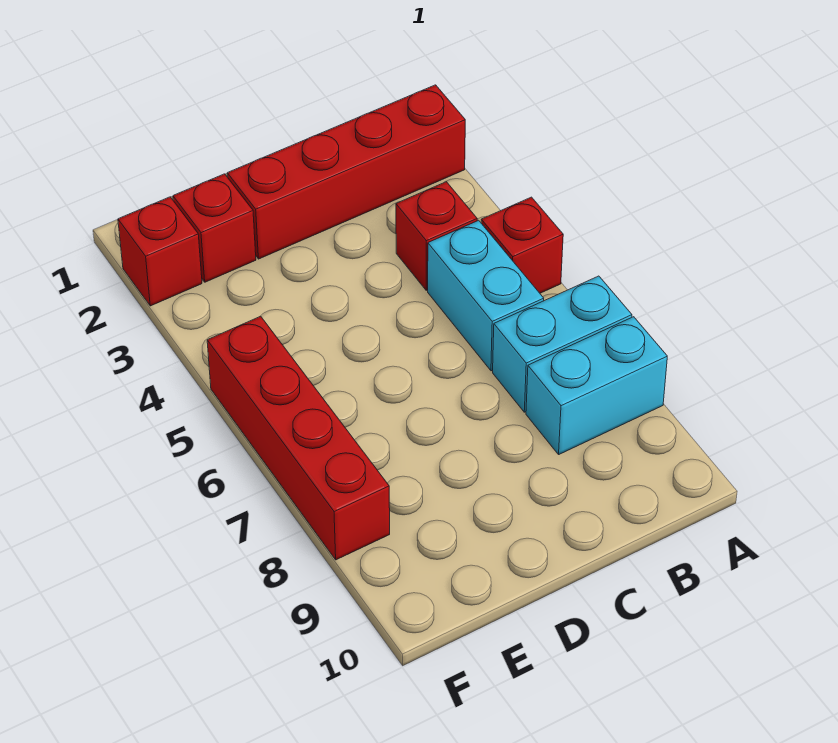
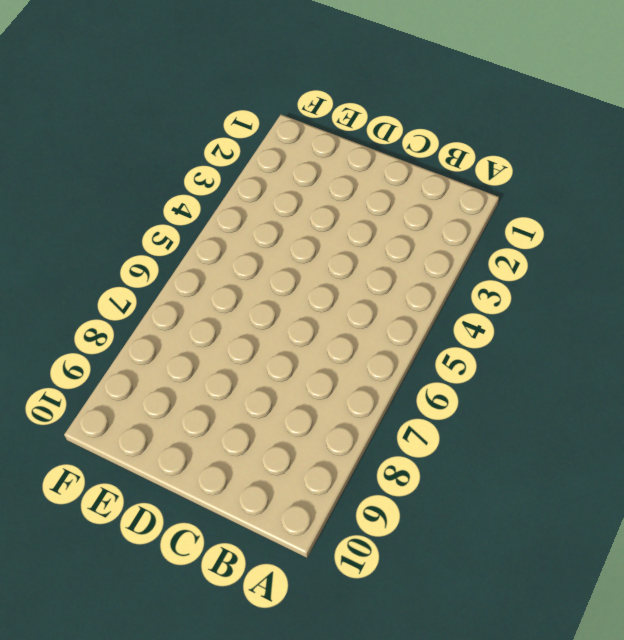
none -> red 1x4 brick [227,85,465,259]
none -> red 1x1 brick [481,197,563,293]

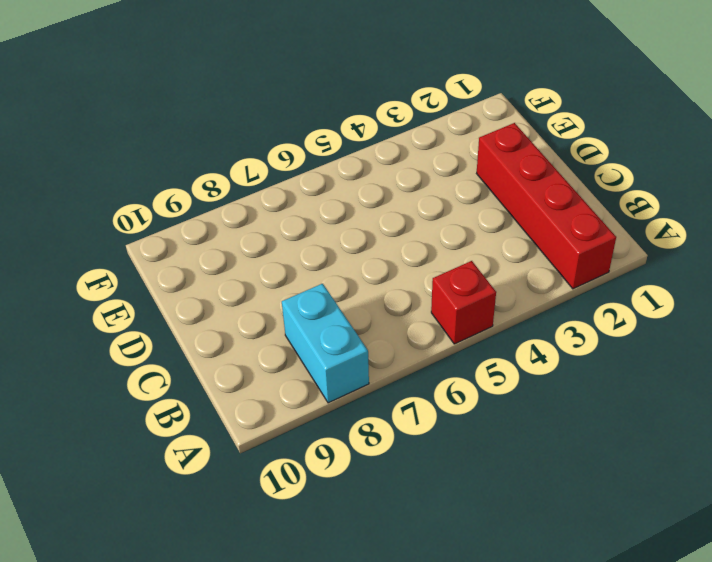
none -> cyan 1x2 brick [493,276,632,412]
none -> red 1x1 brick [396,182,477,290]

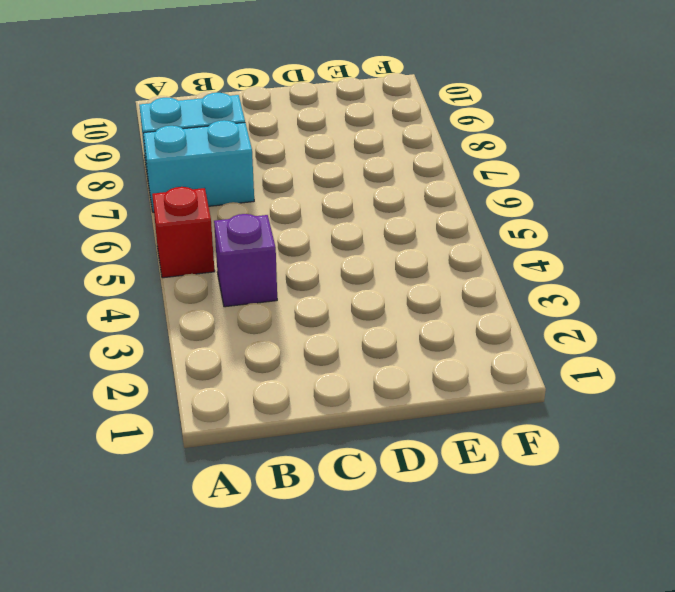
purple 1x1 brick [214,214,277,307] -> red 1x1 brick [396,182,477,290]
none -> red 1x4 brick [227,85,465,259]
none -> cyan 1x2 brick [428,220,544,371]

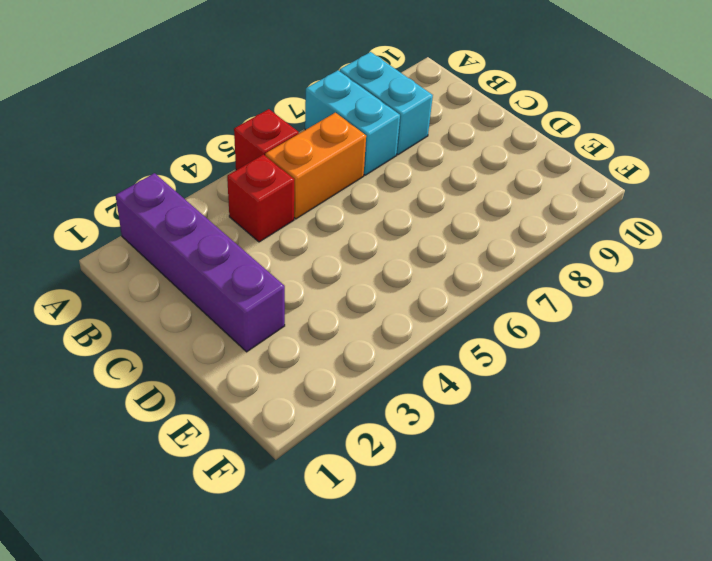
purple 1x4 brick [115,173,285,352] -> red 1x4 brick [227,85,465,259]
orange 1x2 brick [265,113,366,219] -> cyan 1x2 brick [428,220,544,371]
none -> red 1x1 brick [173,174,256,282]
none -> red 1x1 brick [118,197,202,306]

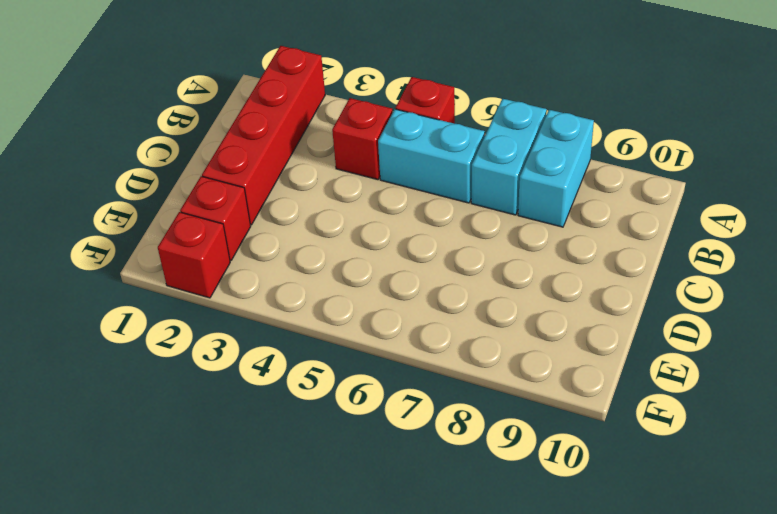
none -> red 1x4 brick [207,316,390,560]

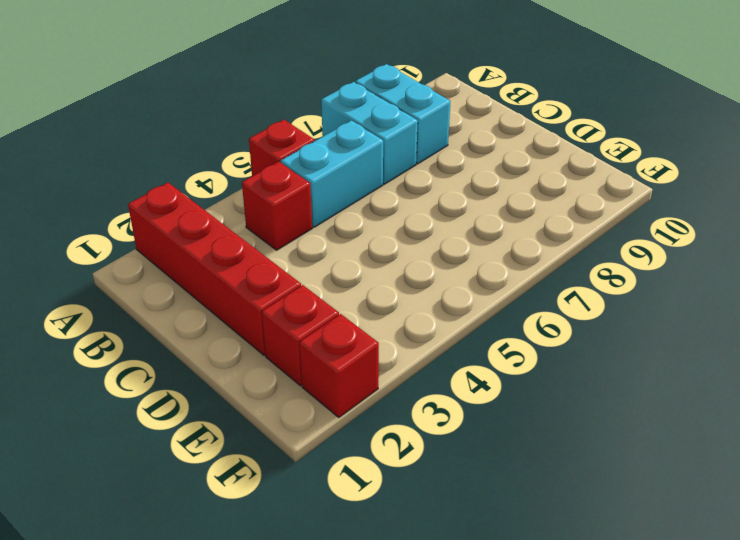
none -> red 1x4 brick [207,316,390,560]

